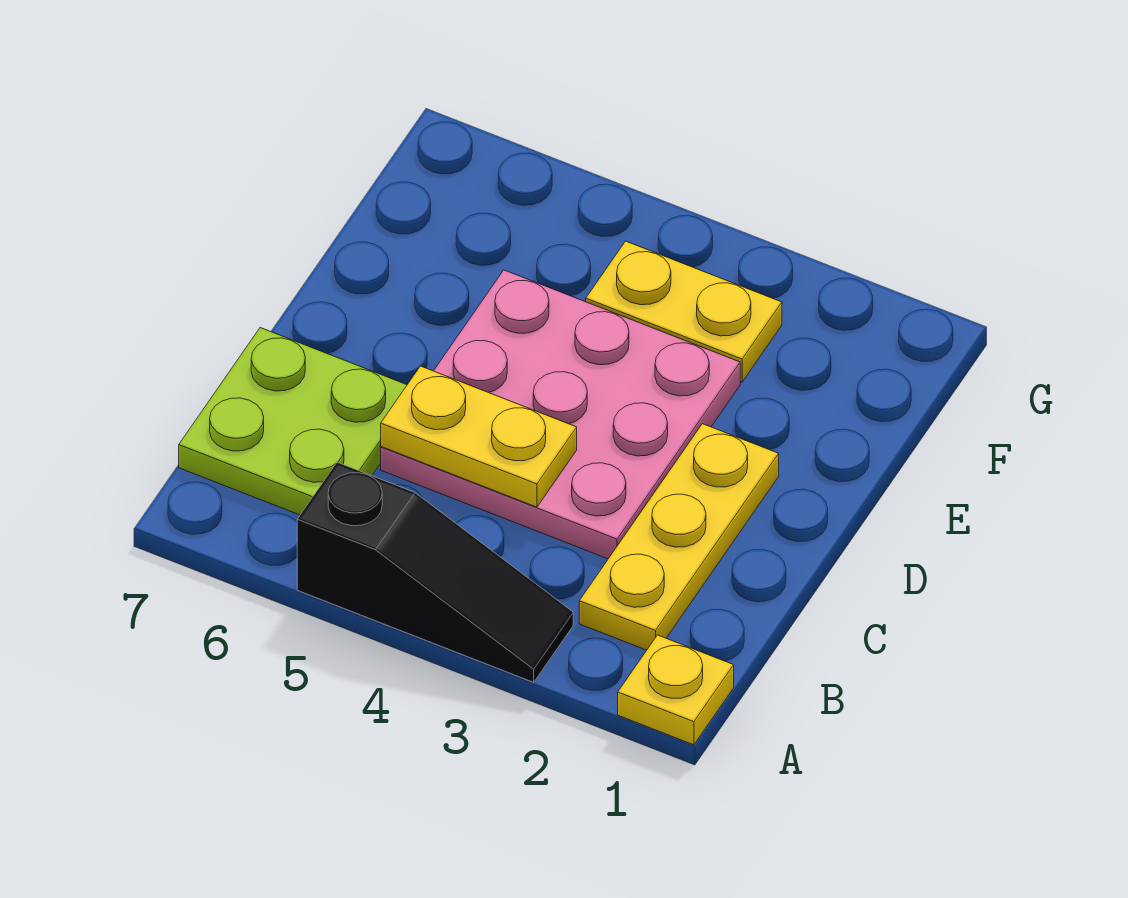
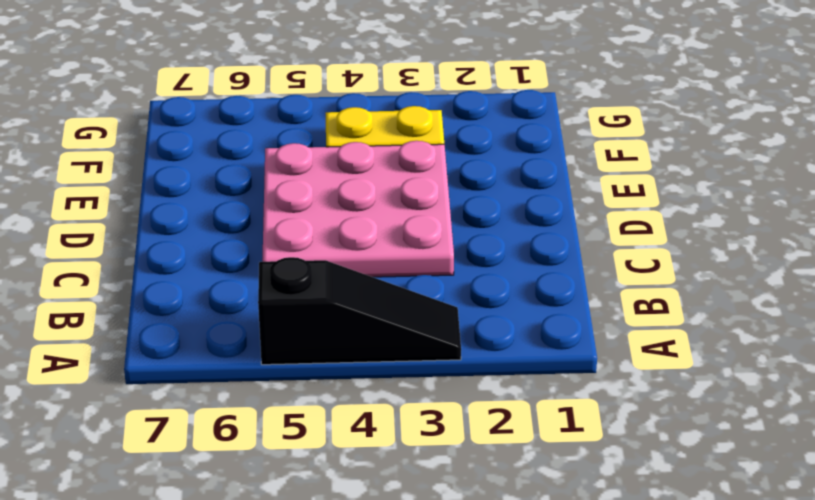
none -> yellow 1x1 plate [618,635,734,745]
none -> yellow 1x3 plate [579,424,779,650]

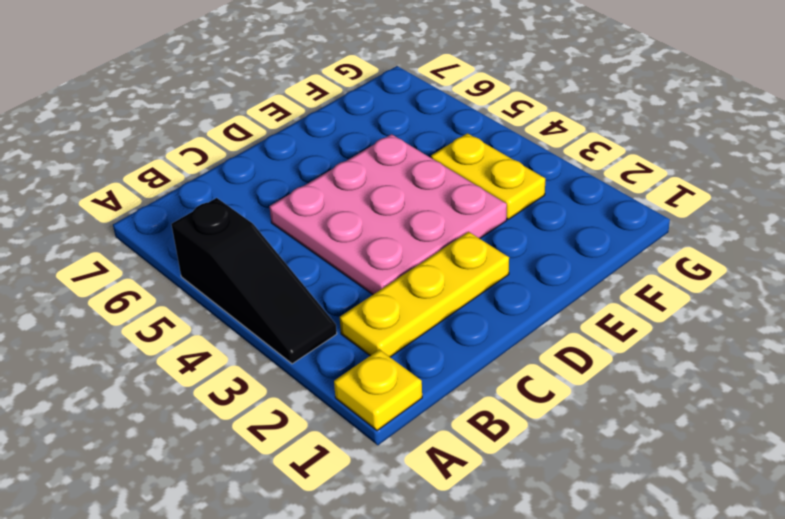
none -> lime 2x2 plate [179,328,407,515]
none -> yellow 1x2 plate [381,366,577,507]

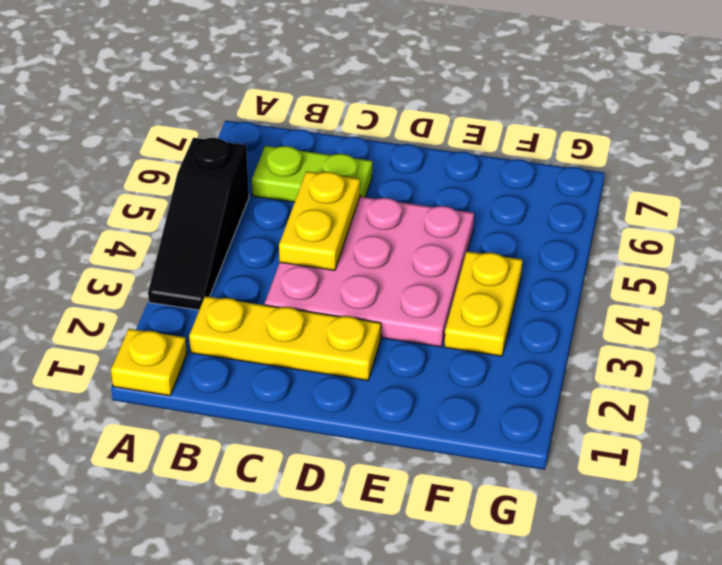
lime 1x2 plate [252,146,372,202] -> lime 2x2 plate [179,328,407,515]

